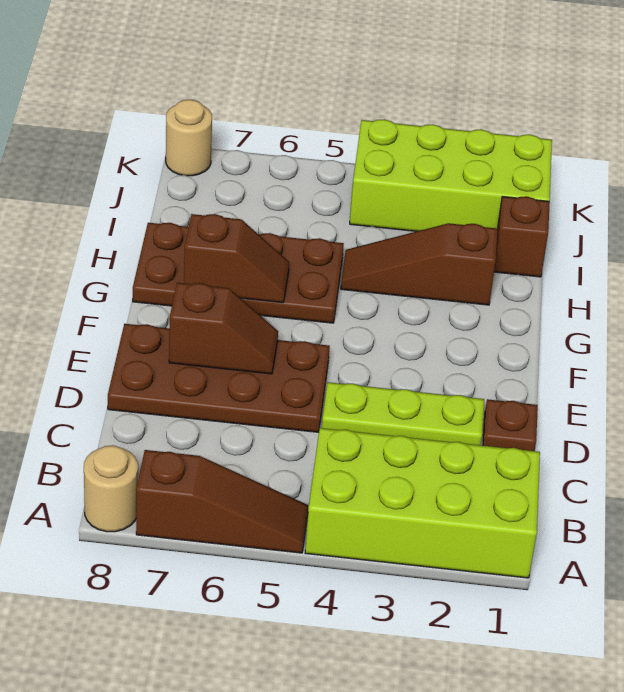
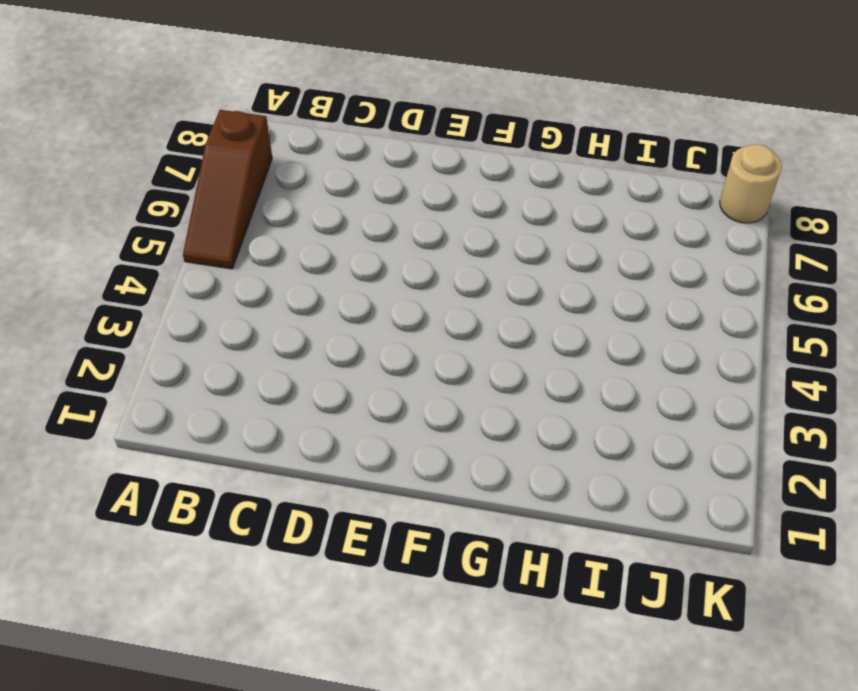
none -> lime 2x4 brick [305,428,540,578]
none -> tan 1x1 round brick [84,445,138,532]
none -> brown 1x1 plate [483,399,538,451]

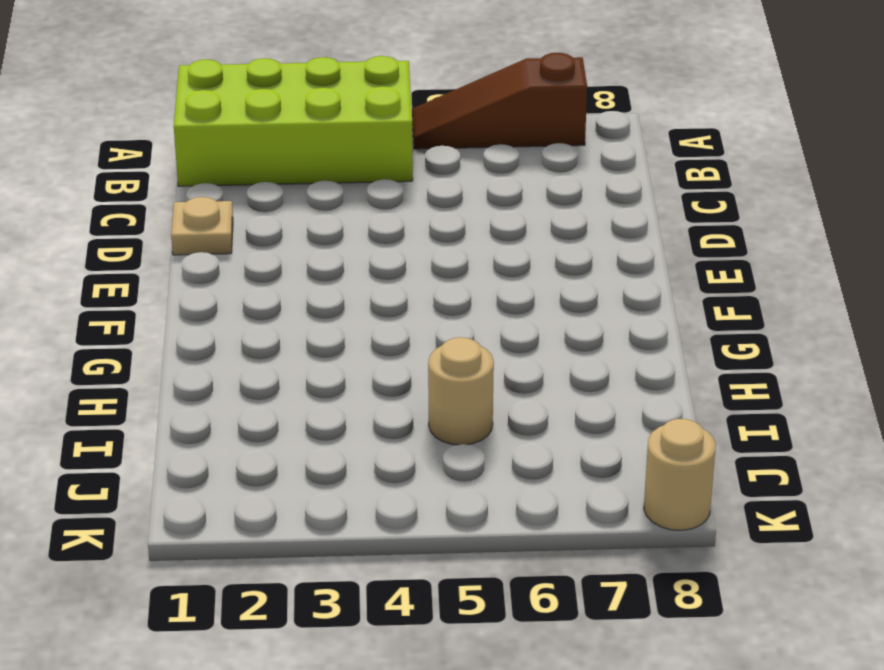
tan 1x1 plate [171,197,233,255] -> brown 1x1 plate [483,399,538,451]
tan 1x1 round brick [428,337,494,445] -> tan 1x1 round brick moved to [84,445,138,532]
none -> lime 1x3 plate [322,382,484,445]
none -> brown 2x4 plate [108,324,330,432]
none -> brown 2x4 plate [133,223,344,323]

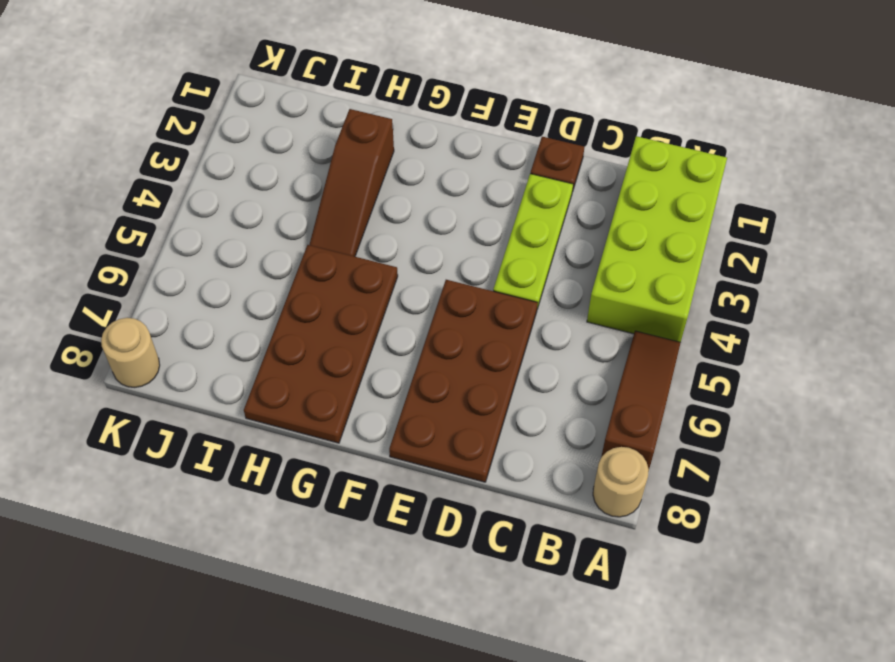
none -> brown 1x1 brick [494,196,550,277]
none -> lime 2x4 brick [350,119,552,231]
none -> brown 1x2 slope [169,283,278,374]

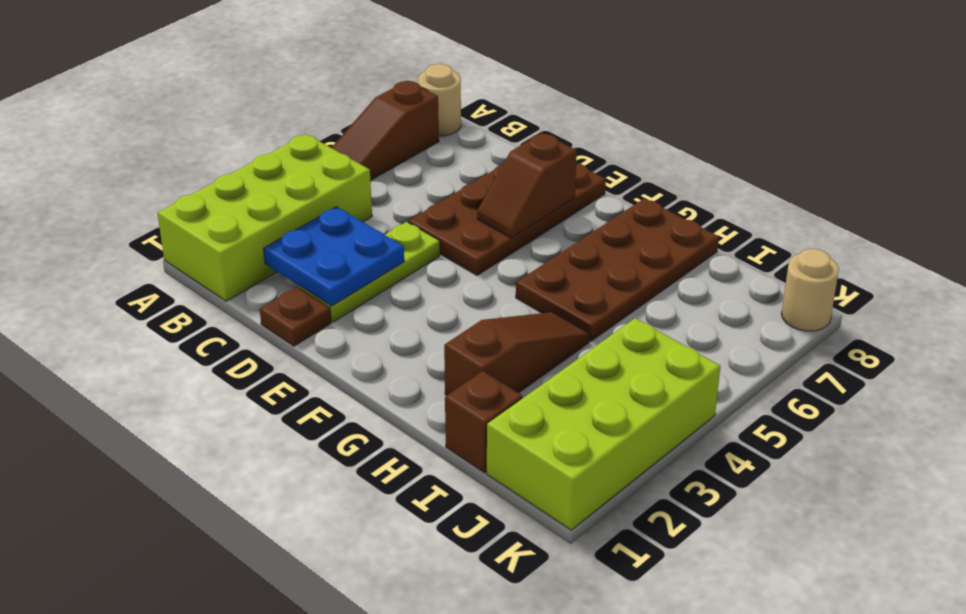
blue 2x2 plate [264,207,404,306] -> none
none -> brown 1x2 slope [184,214,289,303]

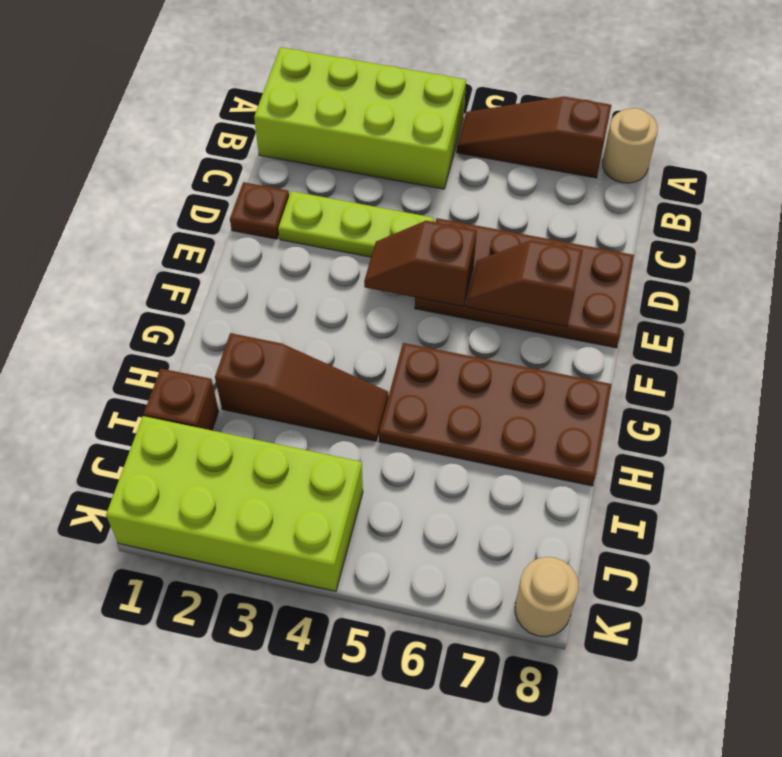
brown 1x2 slope [364,221,477,307] -> brown 1x2 slope moved to [184,214,289,303]

